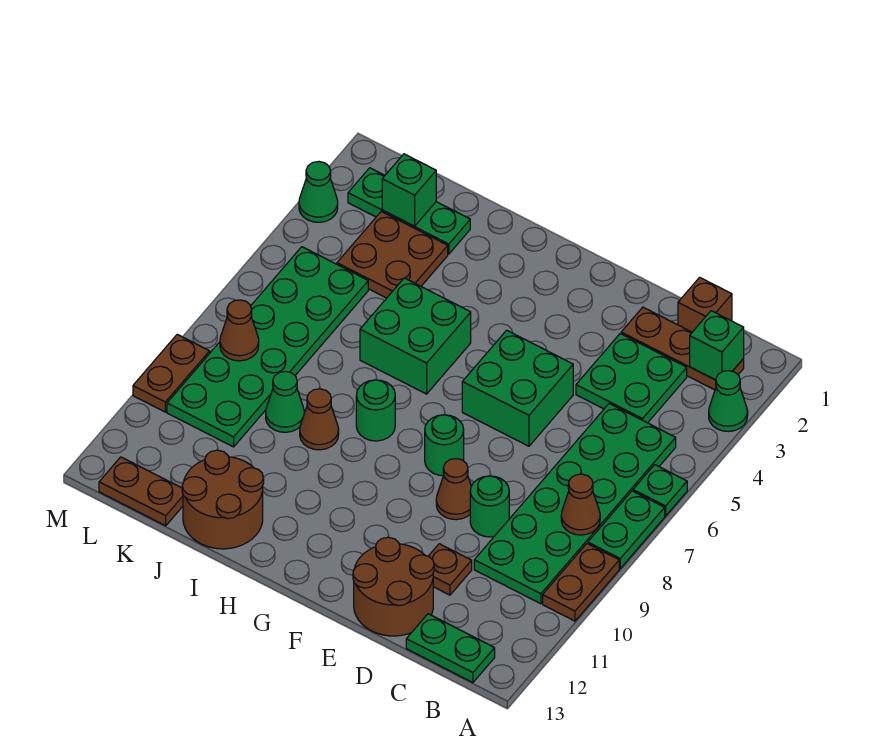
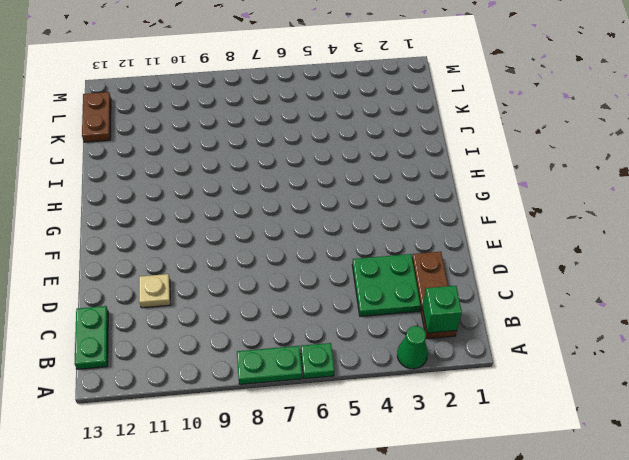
tan 1x1 plate [139,274,171,308] -> brown 1x1 plate [429,544,472,595]
none -> brown 1x2 plate [543,544,619,621]
none -> green 2x6 plate [474,404,676,604]
none -> brown 1x1 brick [678,277,732,332]
none -> green 1x1 round brick [470,476,509,537]

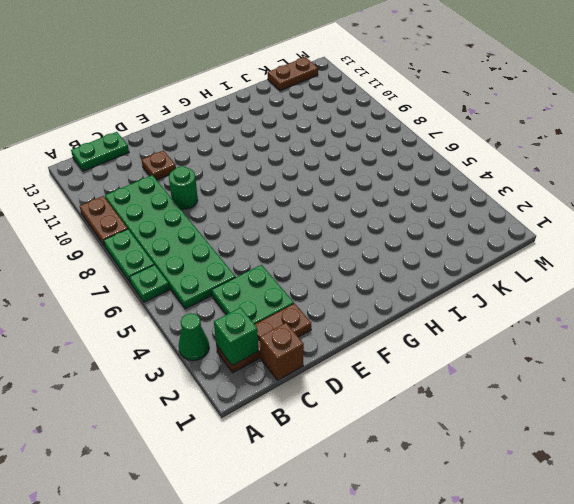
none -> brown 2x2 round brick [353,537,434,636]
none -> green 2x2 brick [462,330,573,446]
none -> brown 1x1 cone [436,459,471,520]
none -> green 1x1 round brick [425,415,464,476]

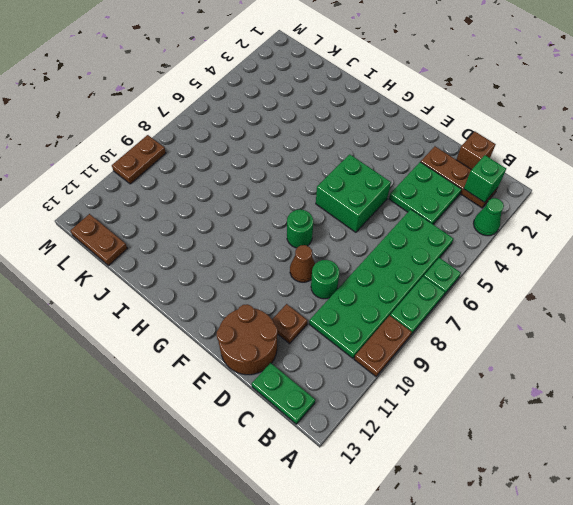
none -> green 2x2 brick [360,278,471,394]
none -> green 1x1 round brick [356,380,395,441]
none -> brown 1x1 cone [300,389,339,450]
none -> brown 2x2 round brick [182,450,264,549]

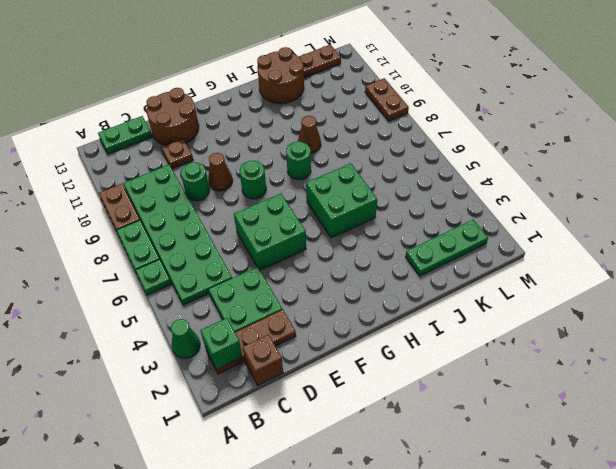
none -> brown 2x2 plate [337,212,448,298]
none -> green 1x1 cone [266,371,304,432]
none -> green 2x6 plate [167,247,368,447]
none -> green 1x1 cone [299,162,338,222]

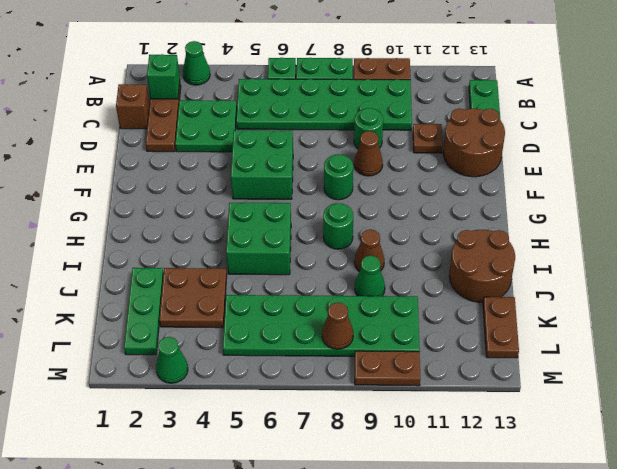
none -> brown 1x1 cone [561,474,600,535]
none -> green 1x1 brick [382,154,436,226]

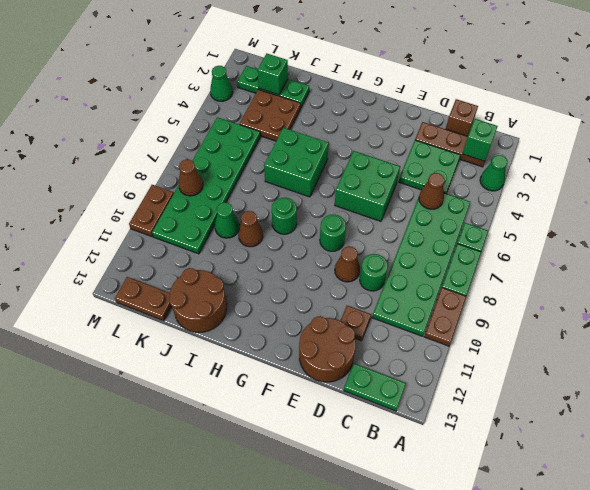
brown 1x1 cone [419,173,444,209] -> brown 1x1 cone moved to [561,474,600,535]

